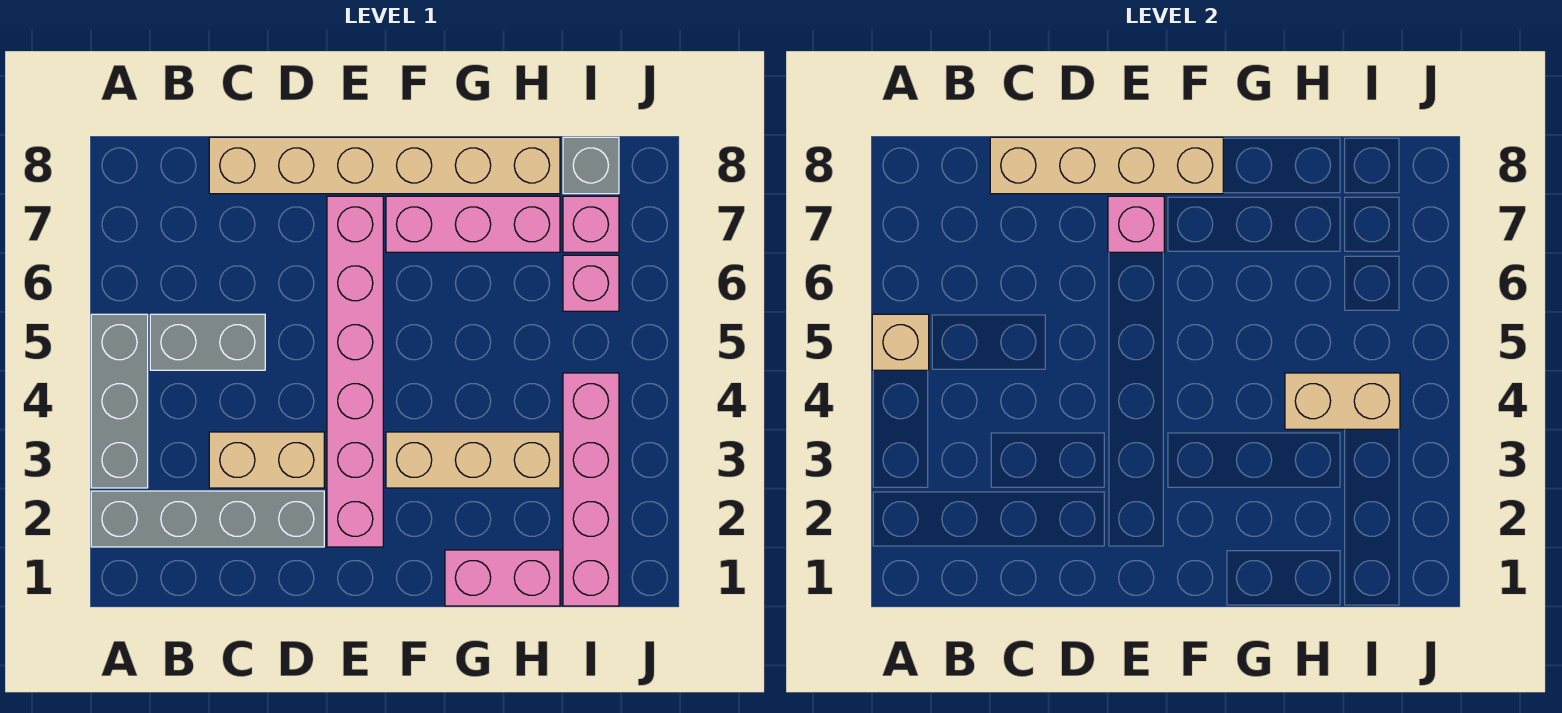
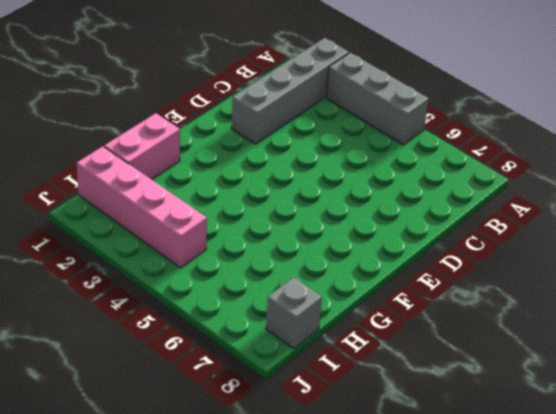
none -> grey 1x2 brick [150,314,265,370]
none -> tan 1x2 brick [209,432,324,488]
none -> tan 1x6 brick [209,137,560,194]

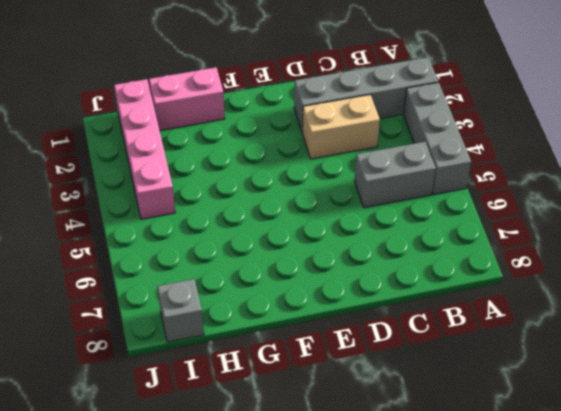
none -> tan 1x6 brick [209,137,560,194]
none -> pink 1x6 brick [327,196,383,547]
none -> tan 1x3 brick [386,432,560,488]

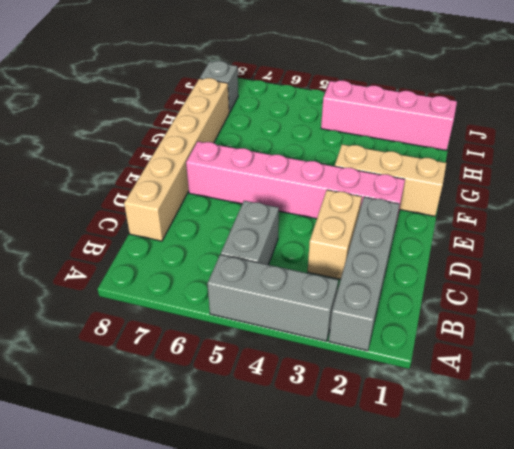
tan 1x3 brick [335,144,446,216] -> tan 1x3 brick turned to [386,432,560,488]
none -> pink 1x3 brick [386,196,560,252]
none -> pink 1x2 brick [445,550,560,606]
none -> pink 1x1 brick [563,255,619,311]

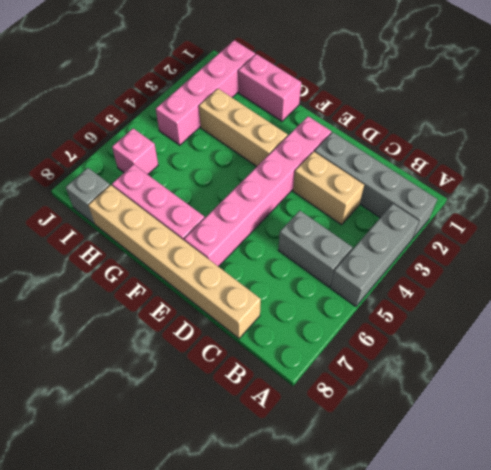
none -> pink 1x1 brick [563,196,619,252]
none -> tan 1x1 brick [872,314,929,370]
none -> tan 1x4 brick [990,137,1223,194]

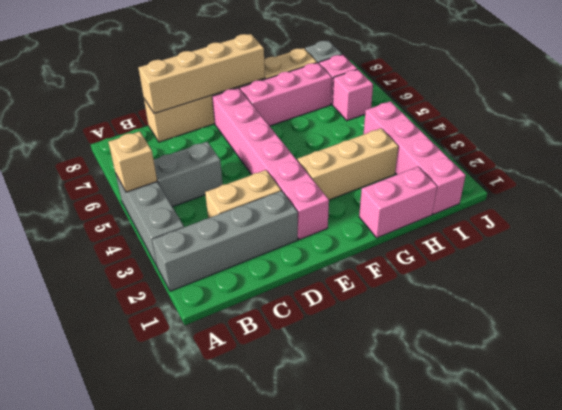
none -> pink 1x1 brick [1108,196,1164,252]
none -> tan 1x2 brick [1285,373,1400,429]

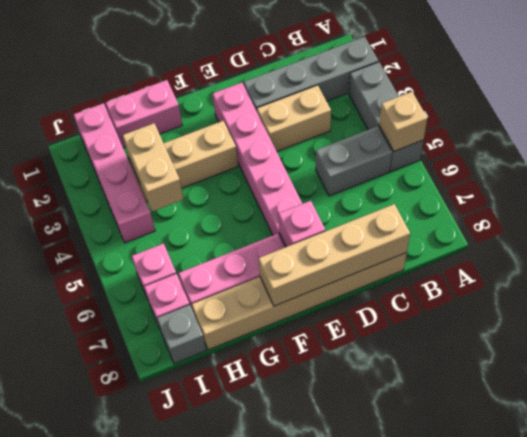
tan 1x2 brick [123,123,183,211] -> tan 1x2 brick turned to [1285,373,1400,429]

